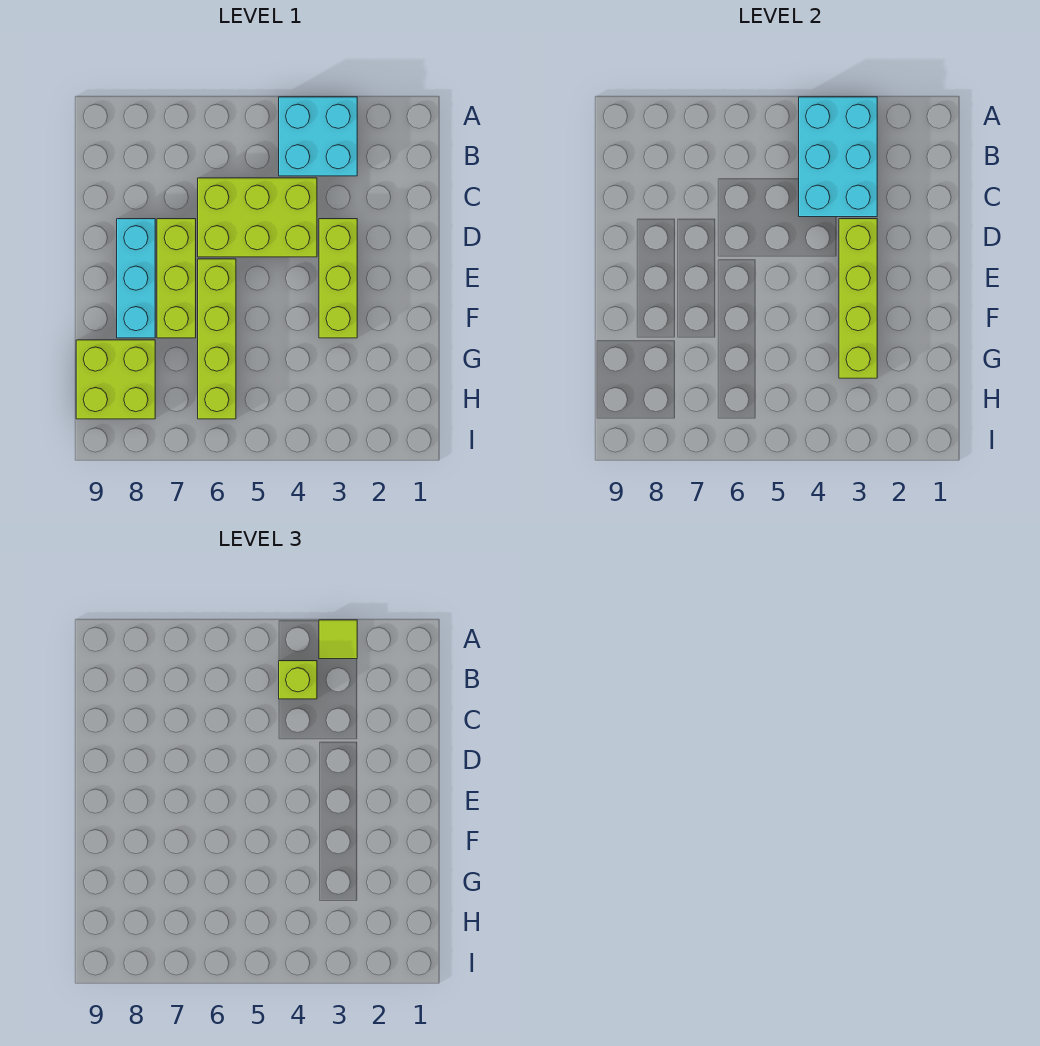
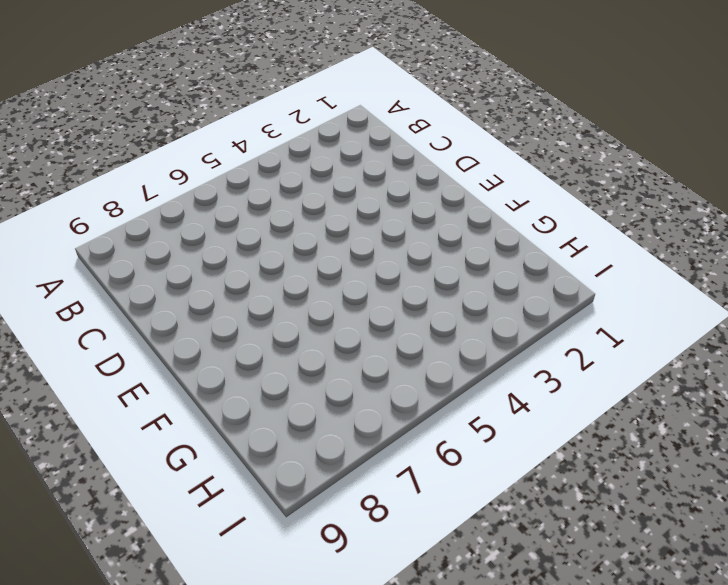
none -> cyan 2x2 brick [279,97,357,176]
none -> lime 2x3 brick [198,178,317,257]

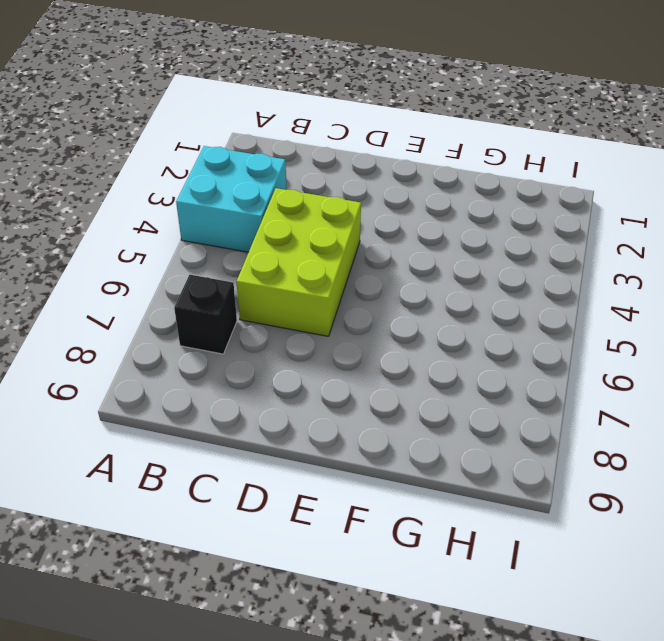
black 1x1 brick [174,275,237,354] -> none
none -> lime 1x3 brick [319,219,357,338]
none -> lime 1x3 brick [157,219,196,338]

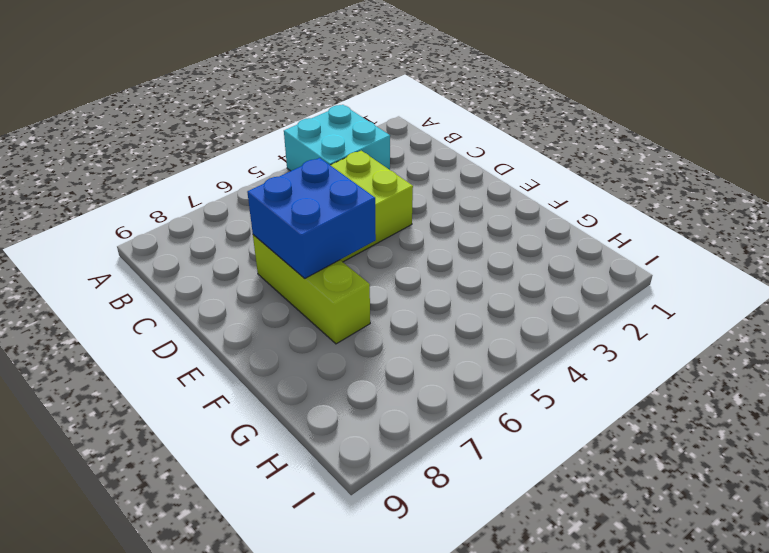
blue 2x2 brick [247,158,376,278] -> none
none -> lime 1x3 brick [319,219,357,338]
none -> cyan 1x3 brick [117,219,155,338]

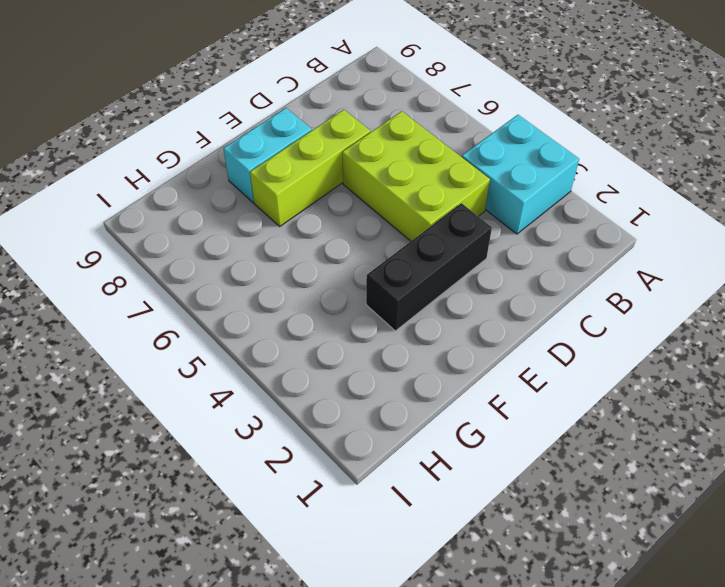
black 1x3 brick [366,203,492,331] -> lime 1x3 brick [319,219,357,338]
cyan 1x2 brick [223,108,312,203] -> cyan 1x3 brick [117,219,155,338]
none -> lime 1x4 brick [198,259,236,419]
none -> lime 2x2 brick [76,340,155,419]

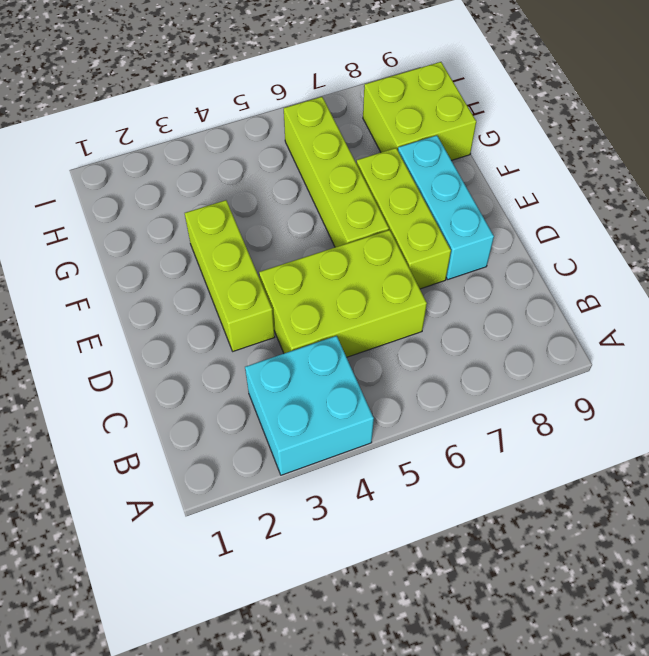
none -> cyan 2x3 brick [799,97,877,217]
none -> lime 1x4 brick [839,219,877,378]

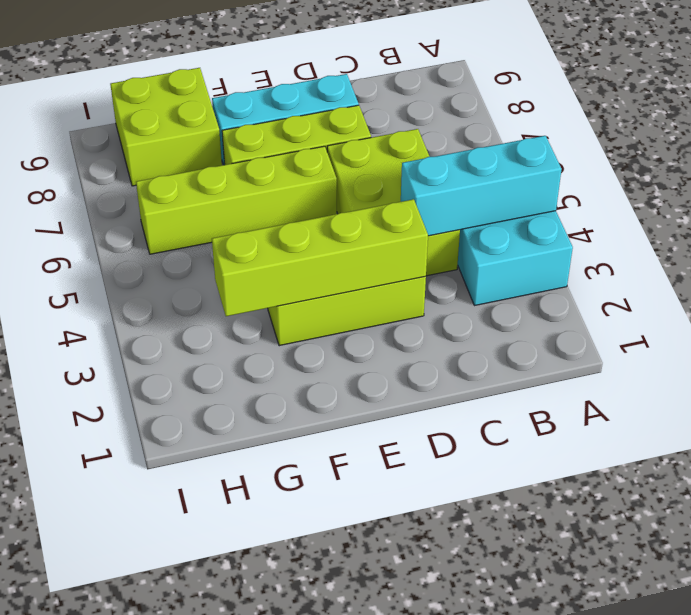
cyan 1x3 brick [401,136,562,236] -> cyan 2x3 brick [799,97,877,217]
none -> lime 1x1 tile [319,620,357,659]
none -> lime 1x1 brick [279,661,317,699]

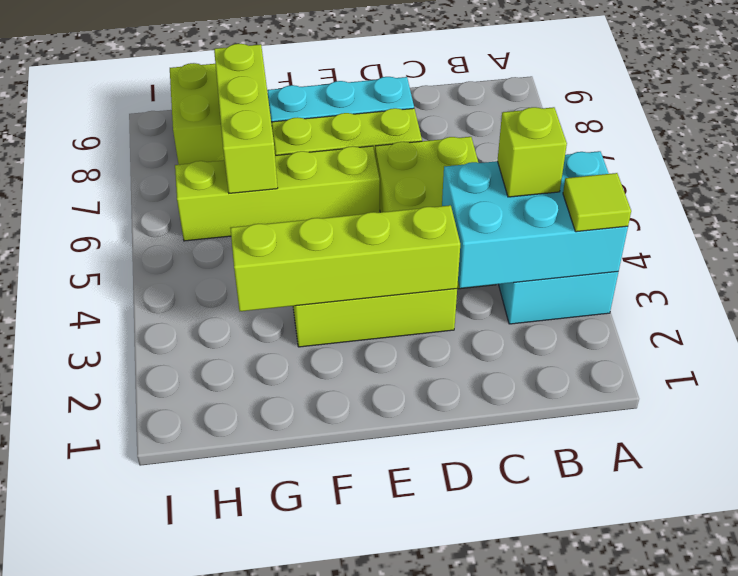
lime 1x3 brick [214,44,278,193] -> none

